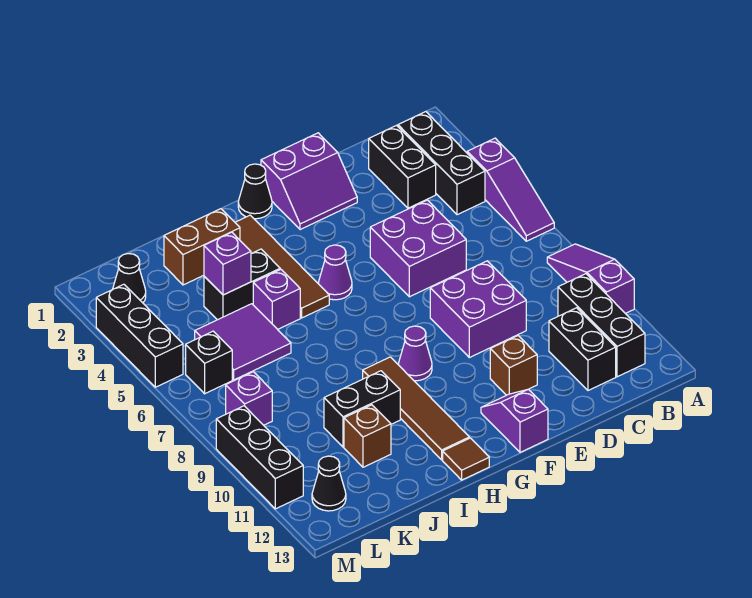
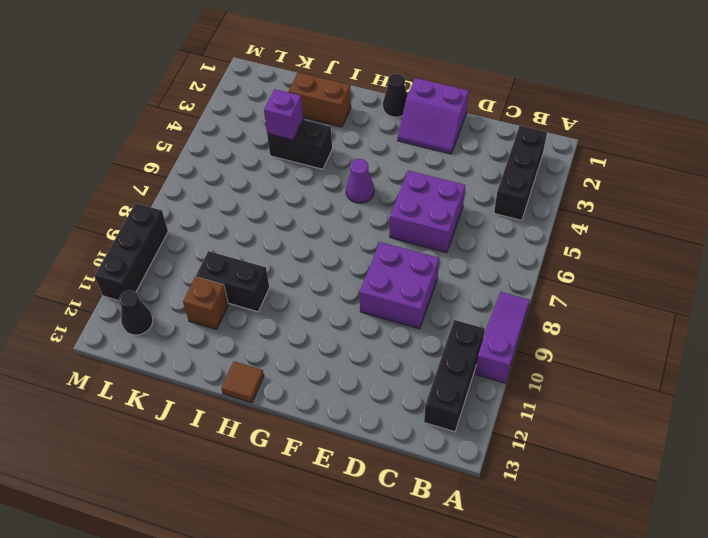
none -> purple 1x3 slope [467,138,554,241]
none -> black 1x2 brick [369,125,436,208]
none -> black 1x2 brick [549,308,616,390]
none -> brown 1x1 brick [490,336,537,395]

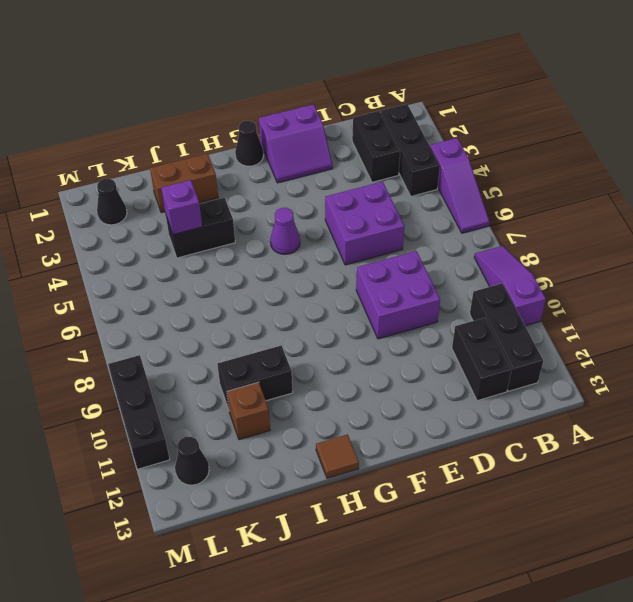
none -> brown 1x1 brick [490,336,537,395]
none -> purple 1x2 slope [481,389,548,452]
none -> purple 1x1 cone [398,326,432,381]
none -> brown 1x4 tile [235,215,329,318]

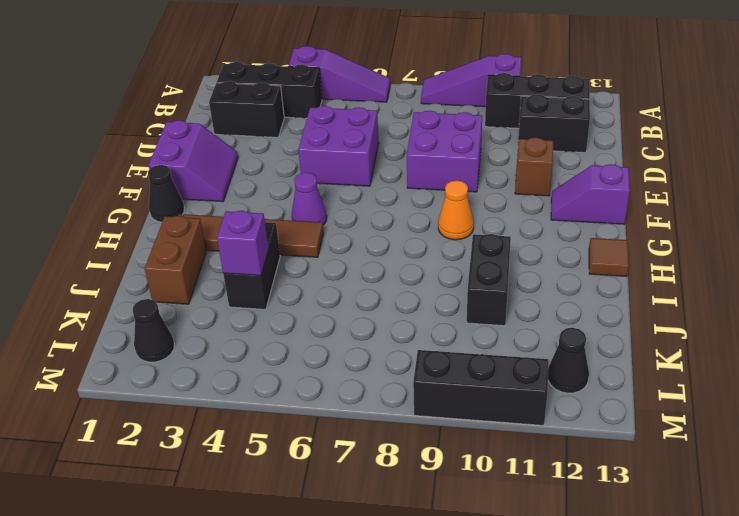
orange 1x1 cone [438,180,474,240] -> purple 1x1 cone [398,326,432,381]
none -> brown 1x4 tile [363,357,469,460]
none -> purple 1x1 brick [253,269,300,329]
none -> purple 2x2 tile [195,304,291,380]
none -> brown 1x1 brick [344,405,391,467]

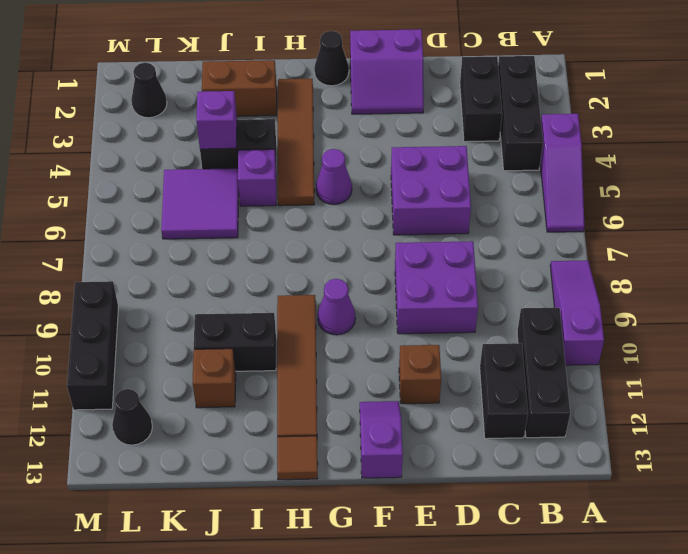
none -> black 1x1 brick [186,331,232,394]
none -> purple 1x1 brick [226,372,272,425]
none -> black 1x3 brick [96,284,183,387]

